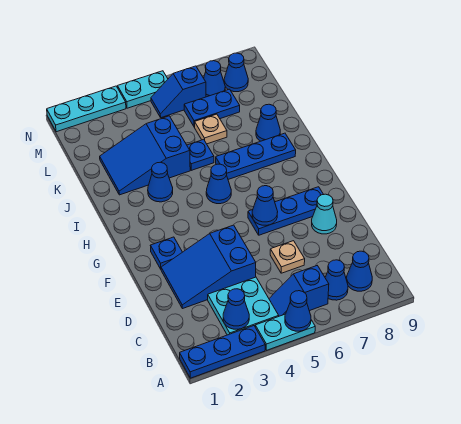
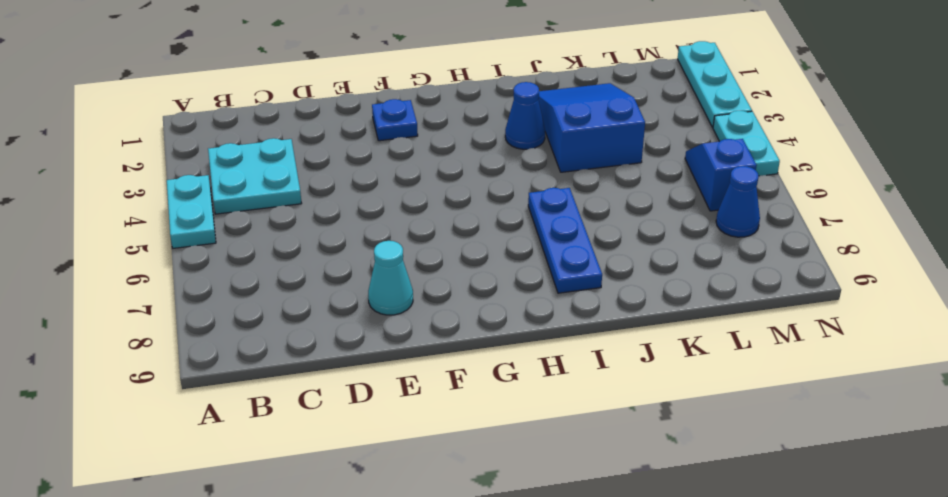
none -> blue 1x3 plate [180,326,265,378]
none -> blue 1x2 slope [269,266,329,316]
none -> blue 1x1 cone [325,260,348,300]

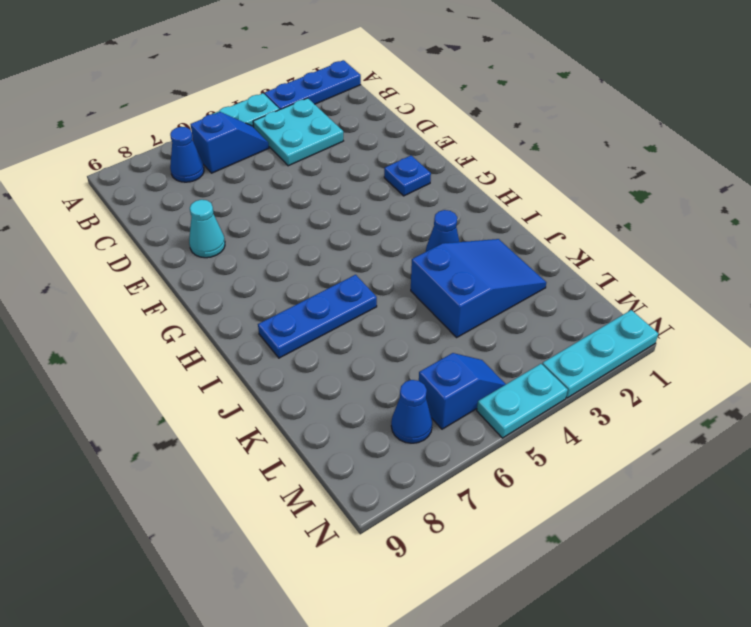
none -> blue 1x1 cone [347,251,372,291]
none -> blue 2x3 slope [161,225,256,309]
none -> tan 1x1 plate [270,241,305,273]

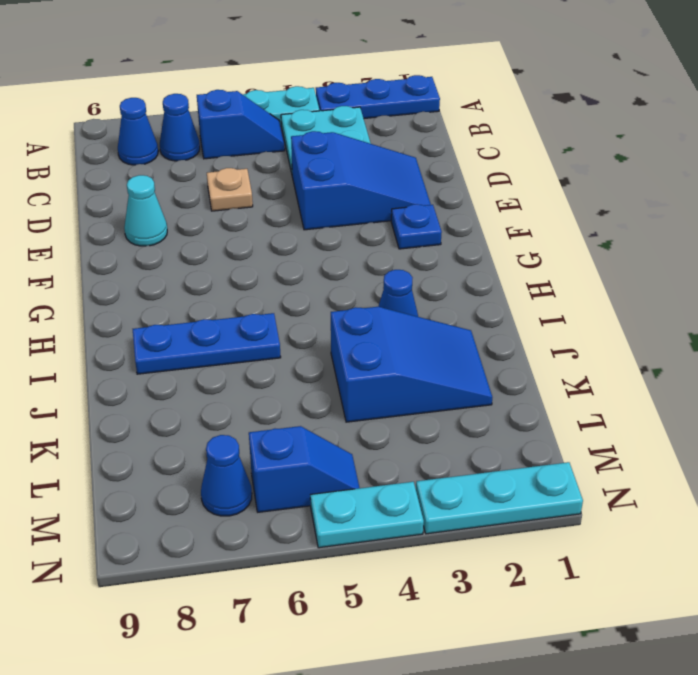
none -> blue 1x3 plate [248,187,324,235]
none -> blue 1x1 cone [206,164,231,204]
none -> blue 1x1 plate [187,139,214,170]

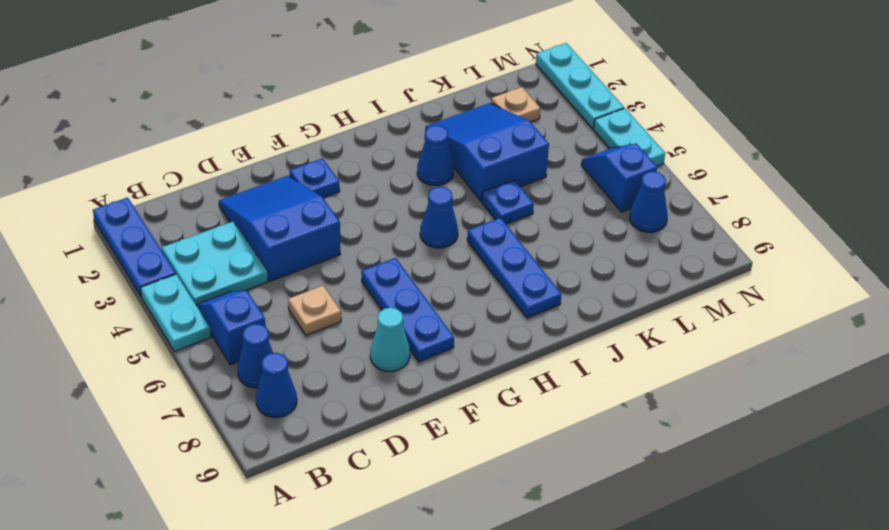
tan 1x1 plate [491,87,540,122] -> tan 1x1 plate moved to [195,114,227,144]
none -> blue 1x1 cone [256,104,280,141]
none -> blue 1x2 plate [184,89,240,127]
none -> blue 1x1 cone [224,53,248,92]

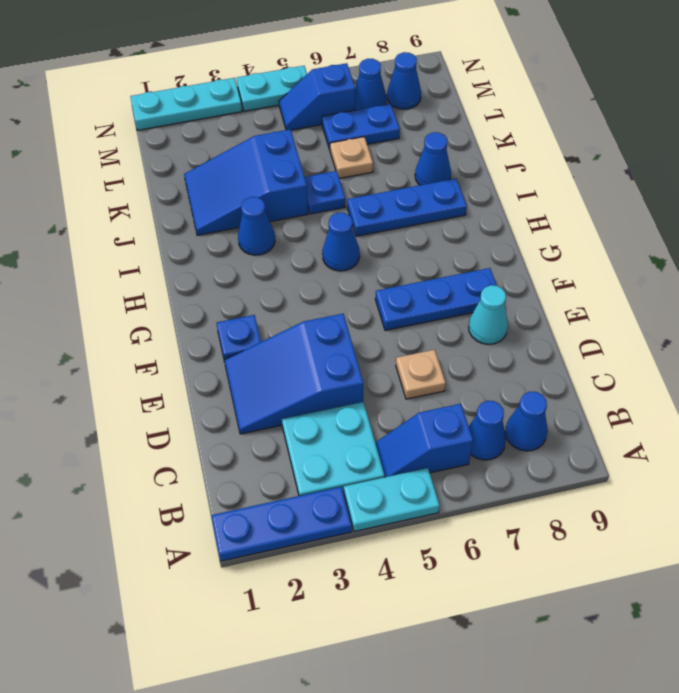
none -> blue 1x1 cone [285,291,311,331]
none -> blue 1x1 cone [223,289,249,329]
none -> blue 1x1 cone [252,186,278,225]

